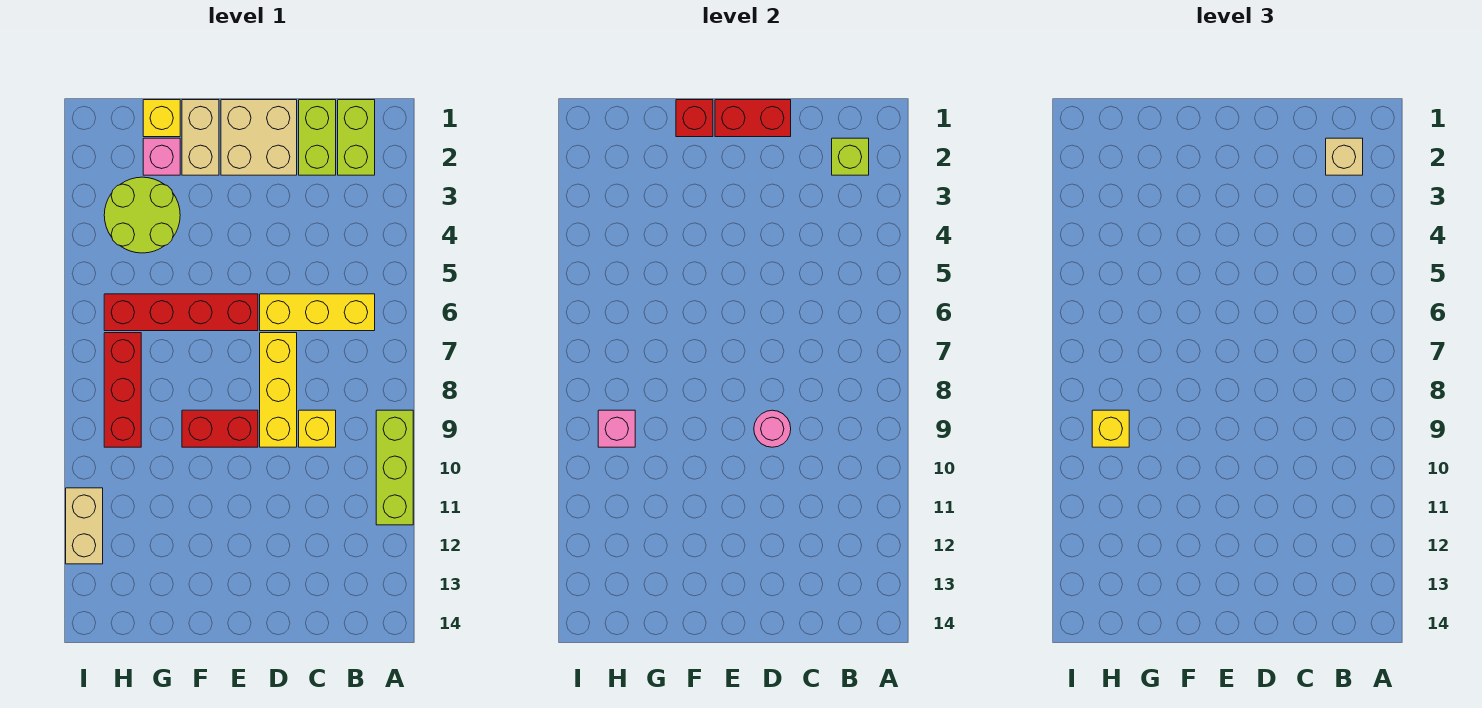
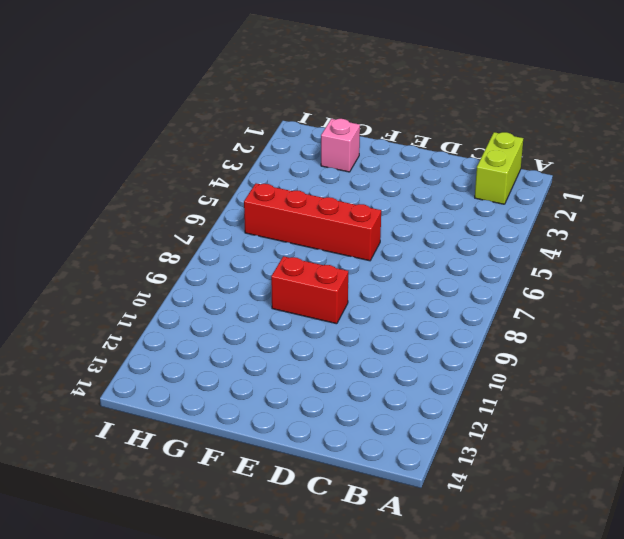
none -> lime 1x3 brick [376,410,413,525]
none -> yellow 1x3 brick [260,294,375,331]
none -> lime 1x2 brick [299,100,336,175]

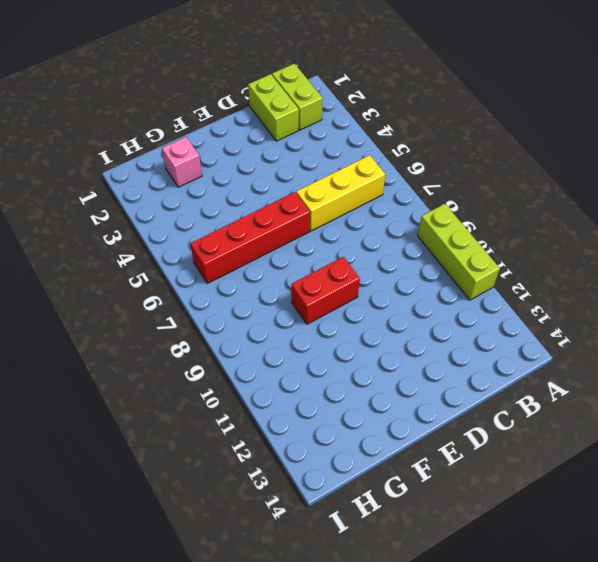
none -> yellow 1x1 brick [299,410,336,447]
none -> tan 2x2 brick [221,100,297,175]
none -> yellow 1x3 brick [260,333,297,447]

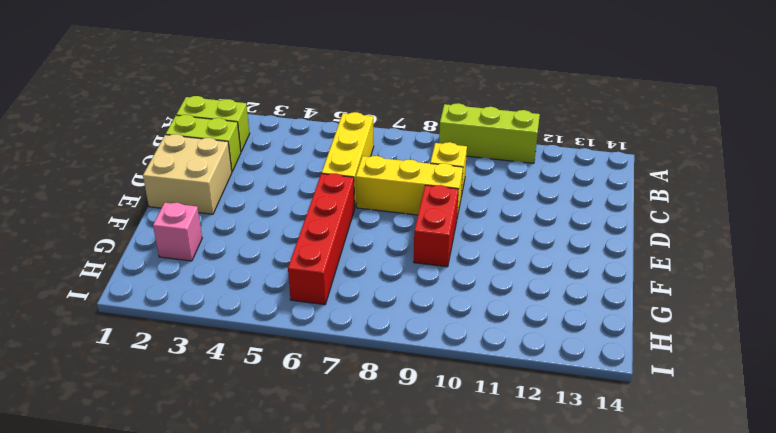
none -> tan 1x2 brick [182,100,219,175]
none -> yellow 1x1 brick [143,100,180,137]
none -> lime 2x2 round brick [104,177,180,253]

